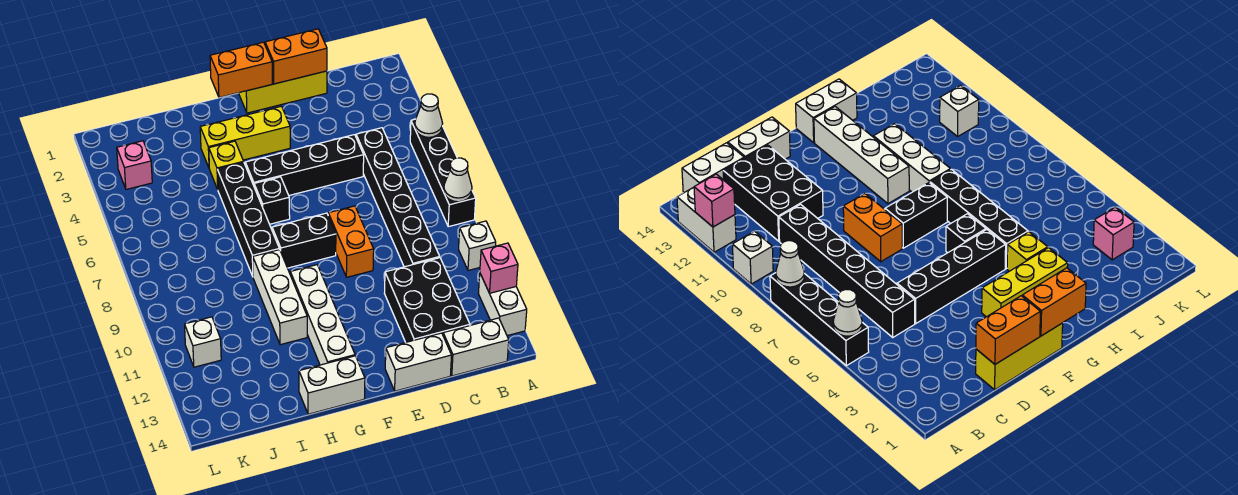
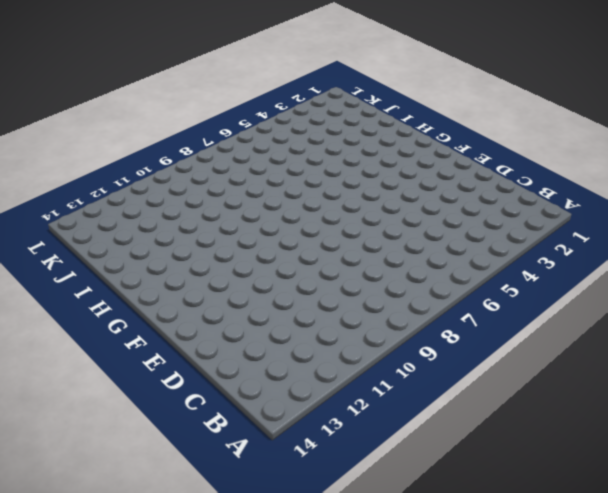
none -> black 1x4 brick [410,119,476,227]
none -> white 1x1 brick [459,221,496,270]
none -> white 1x2 brick [478,274,527,336]

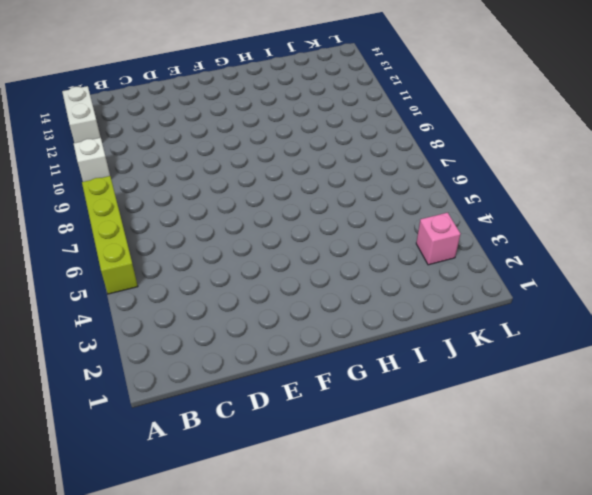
lime 1x4 brick [82,176,138,294] -> black 1x4 brick [410,119,476,227]
none -> white 1x2 brick [443,318,509,376]
none -> black 1x6 brick [356,128,440,267]
none -> black 2x3 brick [384,258,470,342]

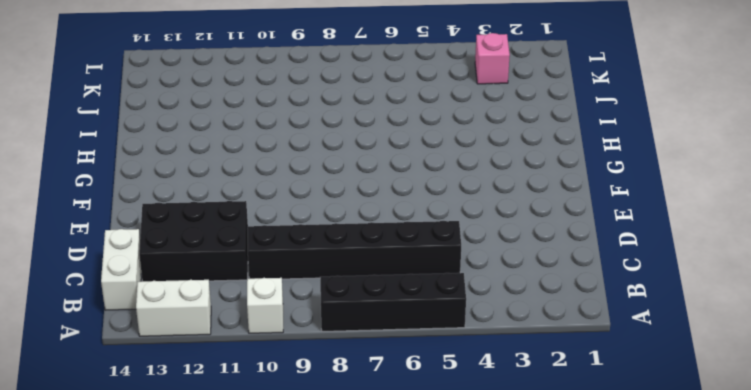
none -> yellow 1x3 brick [239,71,327,113]
none -> black 1x4 brick [245,135,364,195]
none -> white 1x2 brick [385,333,452,391]

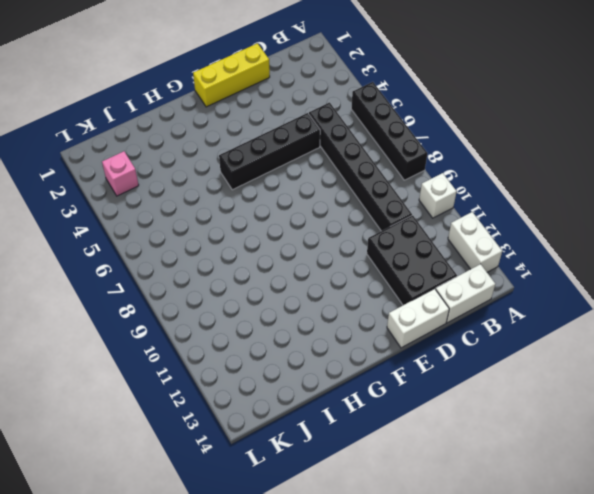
none -> orange 1x2 brick [328,206,374,277]
none -> yellow 1x3 brick [200,106,290,167]
none -> black 1x2 brick [272,213,336,268]

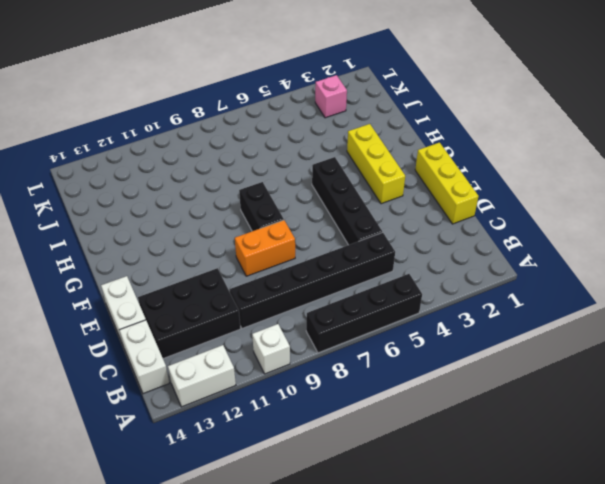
none -> black 1x1 brick [254,177,290,224]
none -> white 1x4 brick [290,265,355,365]
none -> white 1x2 brick [299,356,365,414]

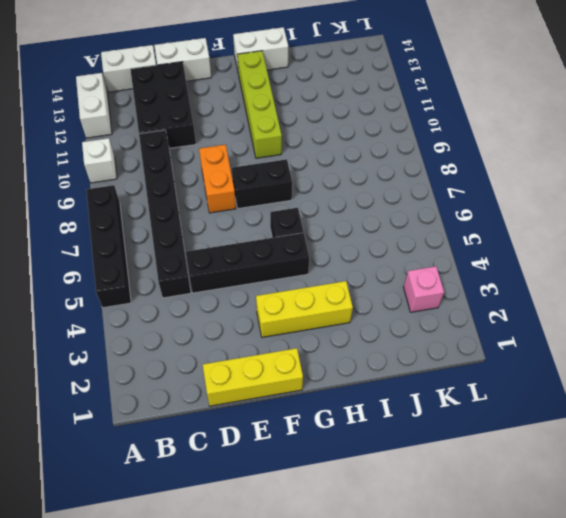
lime 1x4 brick [237,51,282,158] -> white 1x4 brick [290,265,355,365]
none -> yellow 1x1 brick [209,141,244,189]
none -> black 1x4 brick [217,162,279,276]
none -> white 1x3 brick [253,250,307,345]

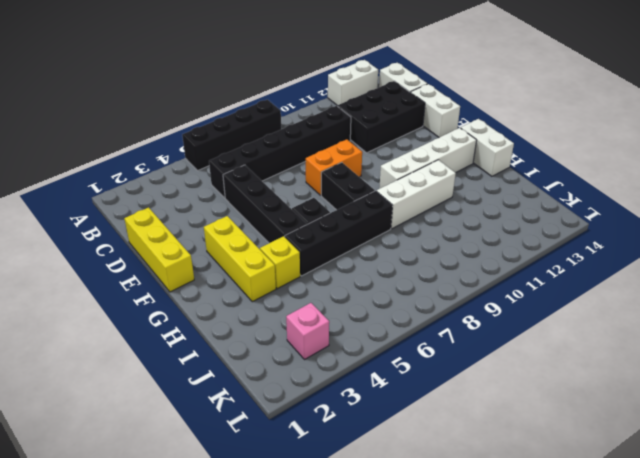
none -> white 1x1 brick [459,221,496,270]
none -> white 1x1 brick [185,317,221,367]
none -> white 1x1 cone [415,94,443,137]

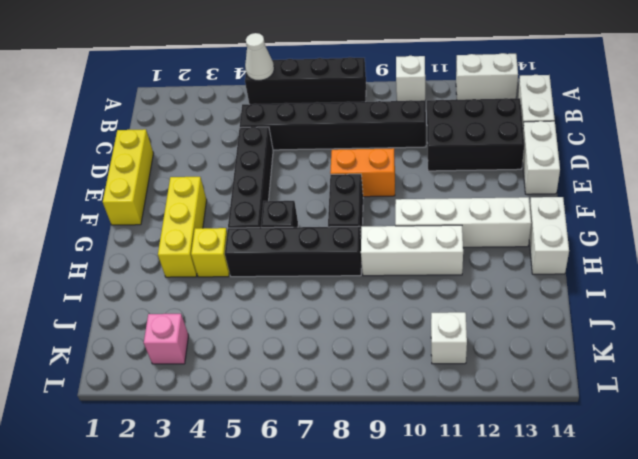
none -> white 1x1 cone [444,158,472,202]
none -> pink 1x1 brick [480,243,518,293]
none -> orange 1x2 brick [265,29,327,84]

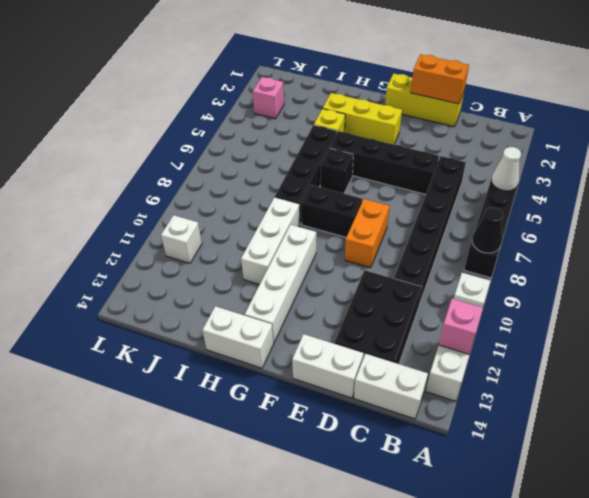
black 1x1 cone [472,208,503,253] -> white 1x1 cone [444,158,472,202]
none -> orange 1x2 brick [210,42,272,97]

